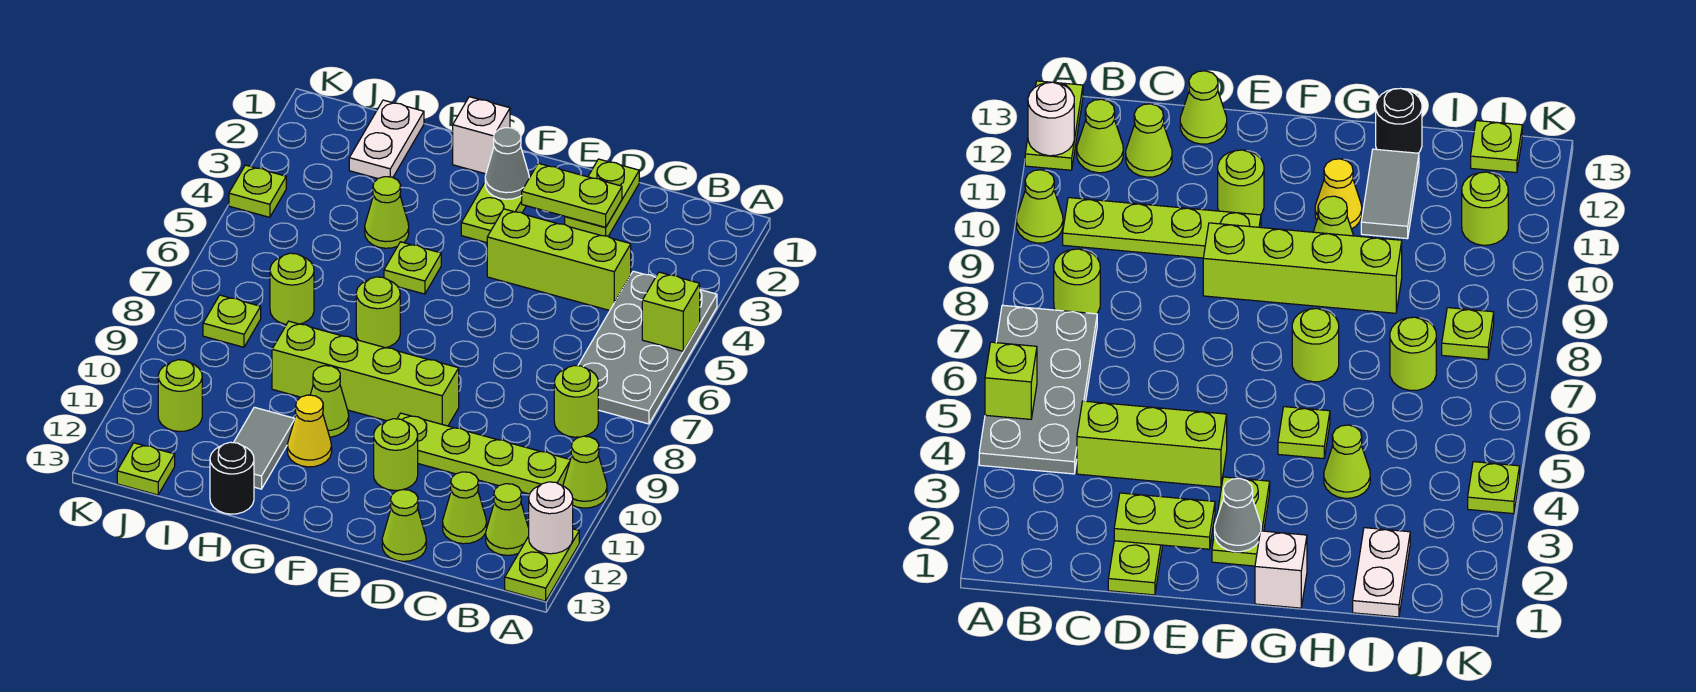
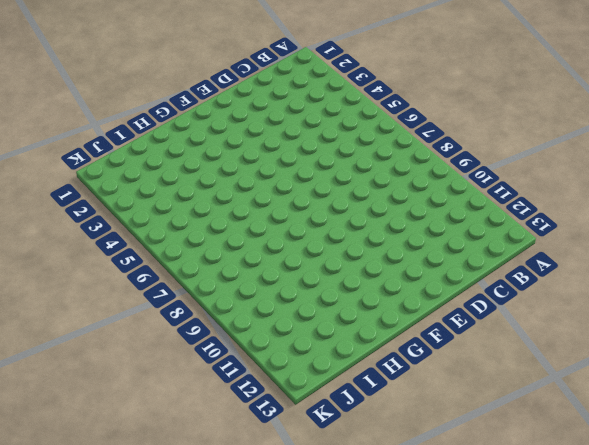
none -> grey 2x4 plate [578,271,717,424]
none -> lime 1x1 cone [563,436,607,508]
none -> lime 1x2 plate [505,529,579,601]
none -> lime 1x1 round brick [554,365,598,437]

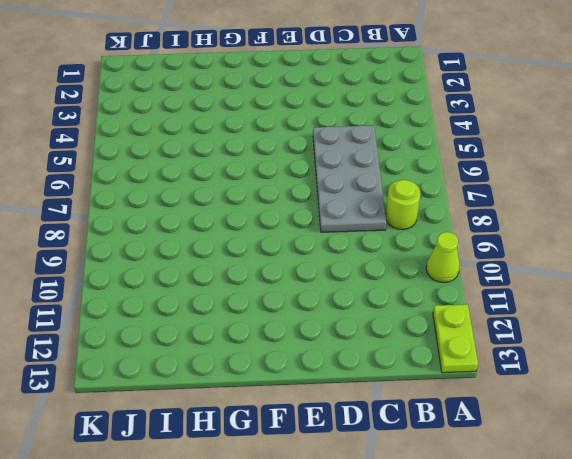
grey 2x4 plate [313,125,386,232] -> grey 2x4 plate moved to [578,271,717,424]
none -> lime 1x4 plate [397,413,570,494]
none -> lime 1x1 cone [486,484,529,555]
none -> lime 1x3 brick [487,209,631,311]
none -> lime 1x1 cone [443,472,487,544]

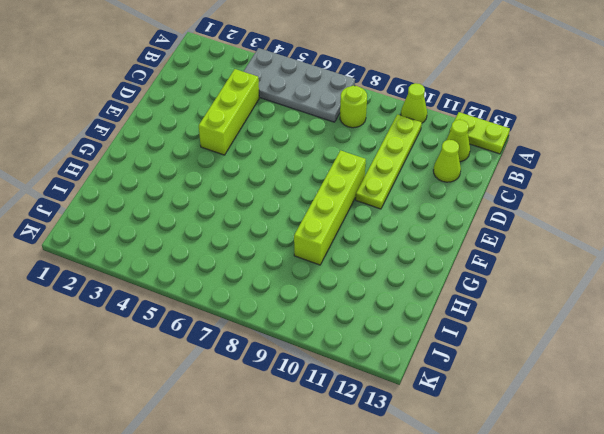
none -> lime 1x2 plate [565,159,639,236]
none -> lime 1x1 cone [382,490,426,561]
none -> lime 1x1 round brick [374,419,418,490]
none -> lime 1x2 plate [461,174,531,243]

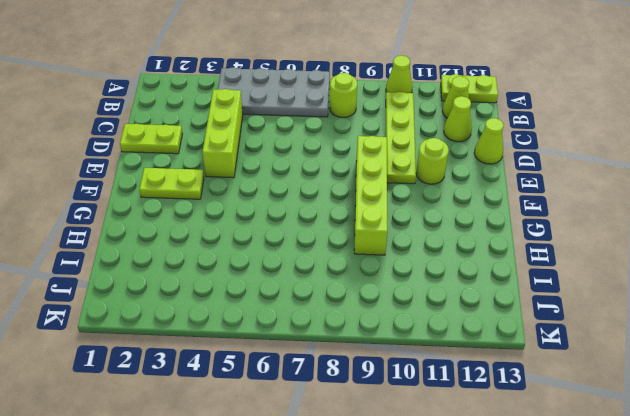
none -> white 1x1 brick [453,97,510,174]
none -> lime 1x1 plate [384,242,441,294]
none -> lime 1x1 round brick [356,277,400,348]
none -> lime 1x1 cone [310,366,349,437]

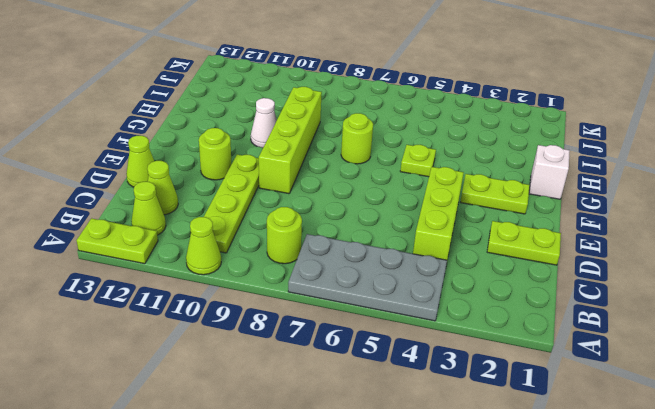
white 1x1 cone [251,98,277,148] -> lime 1x1 cone [310,366,349,437]
none -> yellow 1x1 cone [287,395,332,467]
none -> lime 1x1 cone [365,177,409,248]
none -> grey 1x2 tile [234,407,295,489]
none -> black 1x1 round brick [210,442,254,514]

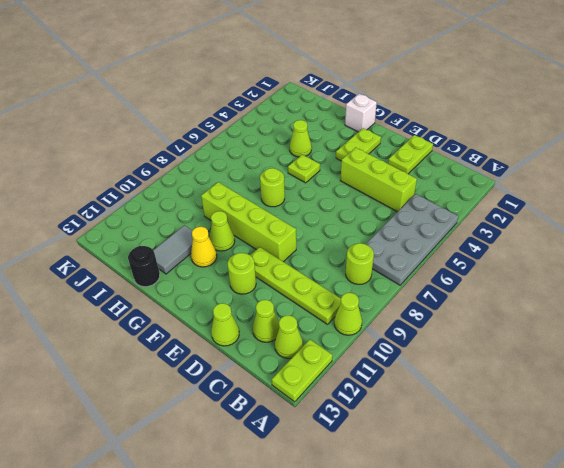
none -> white 1x2 plate [349,100,424,178]
none -> lime 1x1 round brick [270,253,314,324]
none -> lime 1x1 plate [203,295,261,347]
none -> lime 1x1 round brick [158,360,202,431]

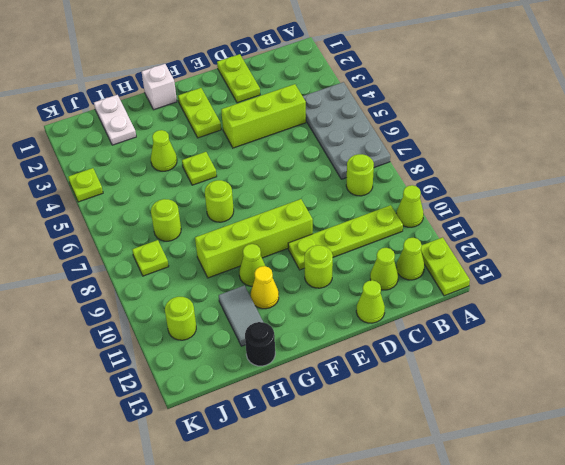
none -> lime 1x1 plate [117,443,175,495]
none -> lime 1x1 brick [642,272,700,351]
none -> white 1x1 round brick [529,482,573,554]
none -> lime 1x2 plate [522,163,622,227]

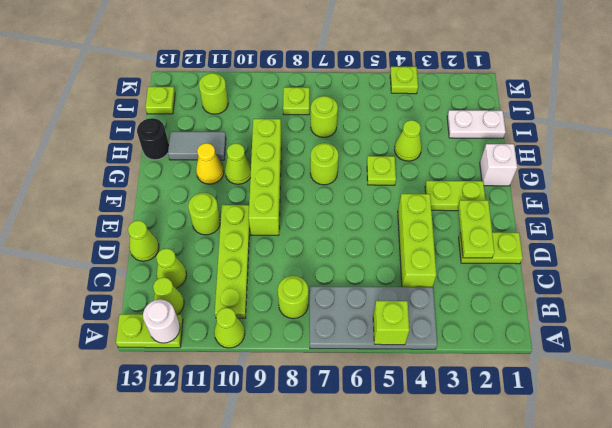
none -> grey 1x1 cone [485,128,529,199]

